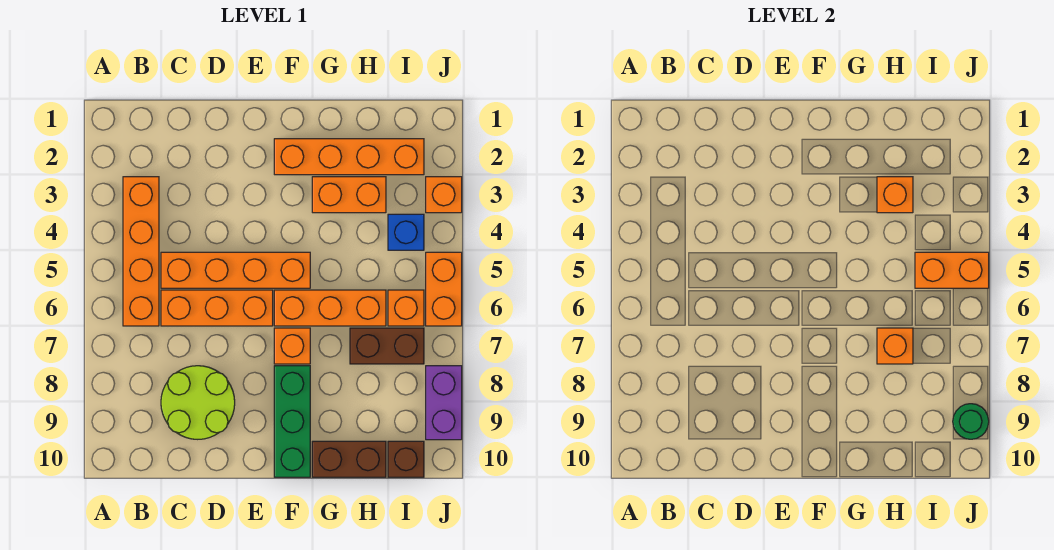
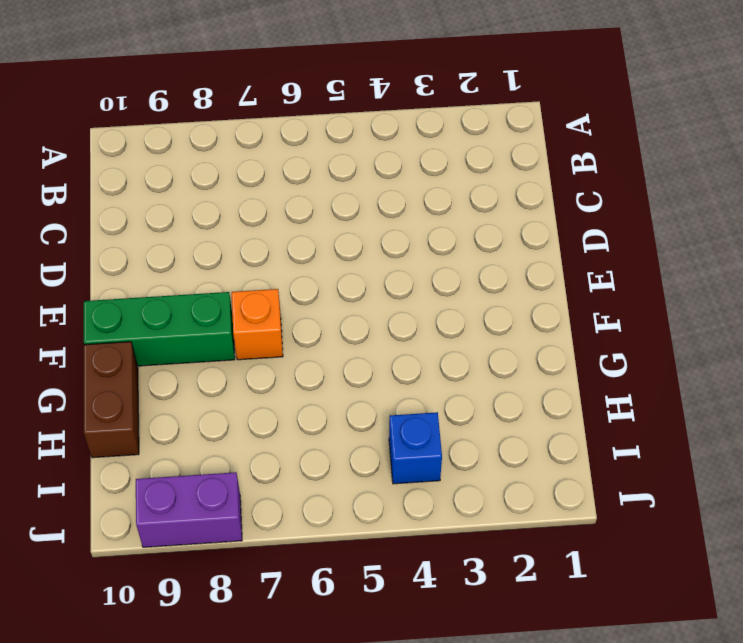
none -> orange 1x4 brick [123,177,159,326]
none -> orange 1x4 brick [161,252,310,288]
none -> orange 1x3 brick [161,290,273,326]

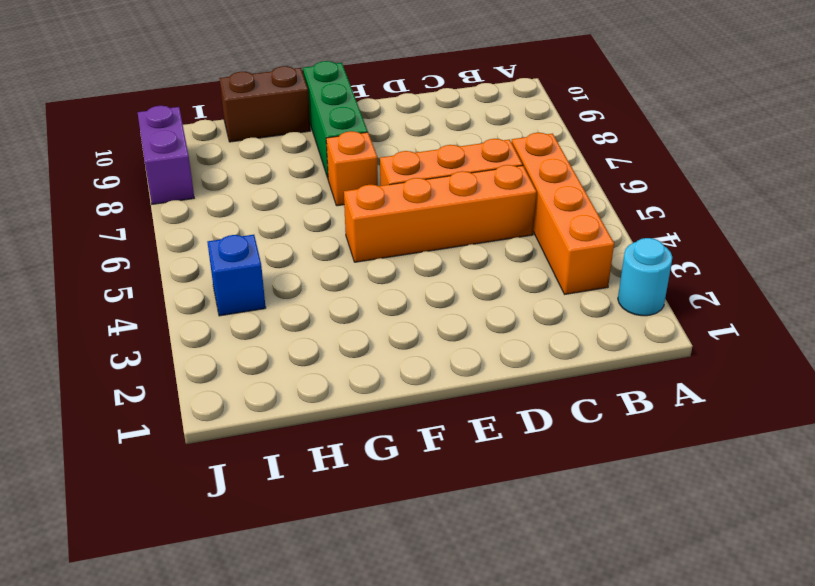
cyan 1x1 round brick [618,238,672,316] -> none
none -> lime 2x2 round brick [161,366,235,439]
none -> orange 1x4 brick [274,139,424,175]
none -> orange 1x3 brick [274,290,386,326]

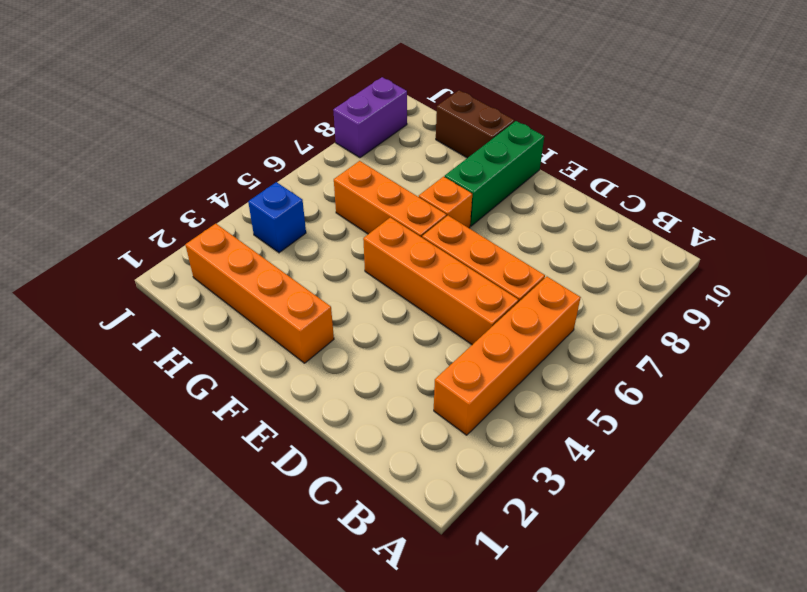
none -> lime 2x2 round brick [161,366,235,439]
none -> orange 1x2 brick [312,177,386,213]
none -> brown 1x2 brick [350,328,424,364]

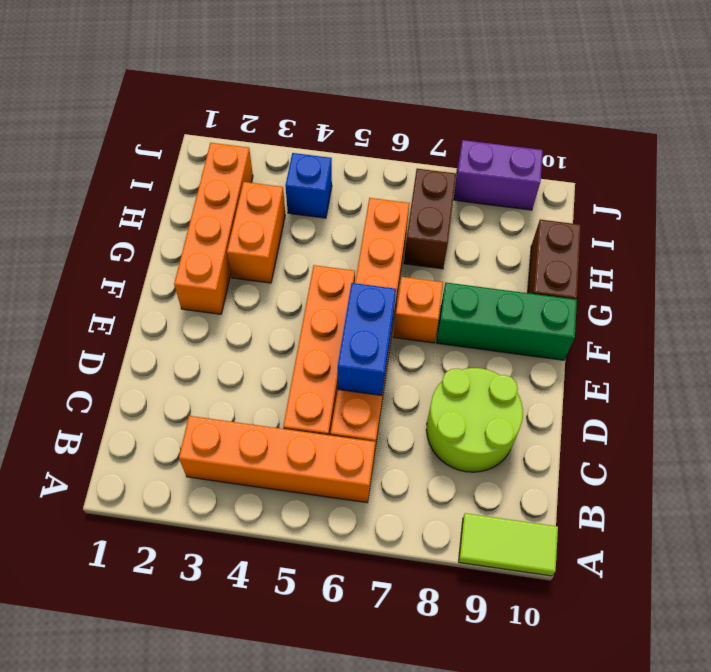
lime 1x2 tile [459,513,558,576] -> none
blue 1x2 brick [338,283,396,395] -> none
none -> orange 1x1 brick [388,290,424,326]
none -> brown 1x1 brick [388,441,424,477]
none -> orange 1x1 brick [426,177,462,213]

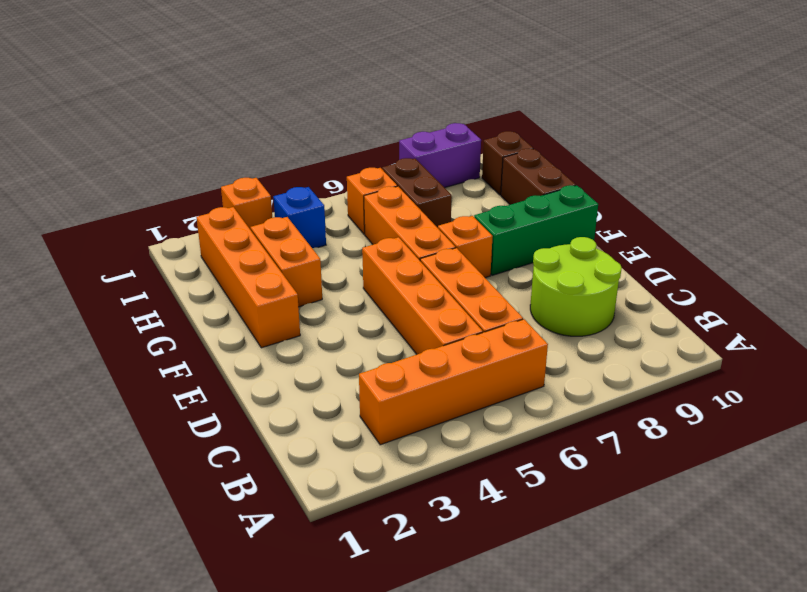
none -> orange 1x2 brick [426,252,462,326]
none -> orange 1x1 brick [877,177,913,213]
none -> orange 1x1 brick [877,328,913,364]

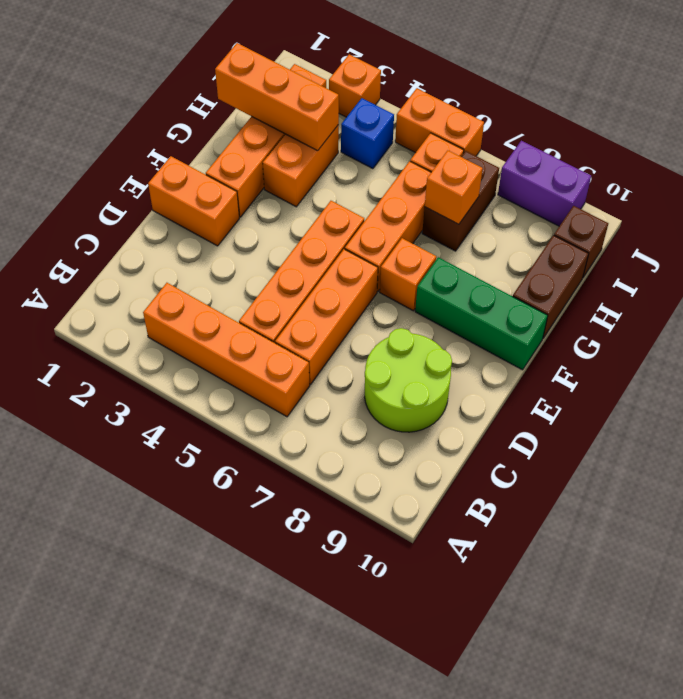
orange 1x2 brick [148,156,239,246] -> orange 1x2 brick turned to [915,252,989,288]
orange 1x3 brick [215,43,339,151] -> orange 1x1 brick [877,177,913,213]
none -> green 1x1 round brick [953,404,989,439]

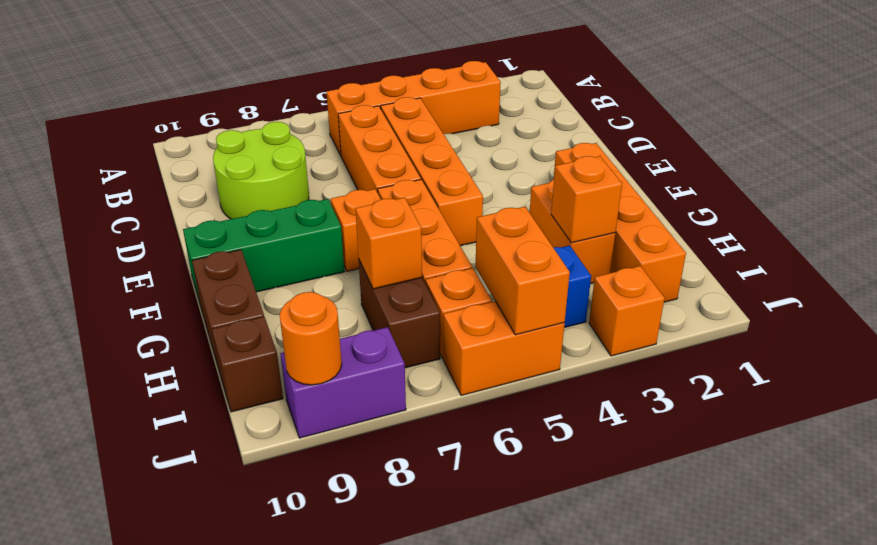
orange 1x1 round brick [280,292,342,385] -> green 1x1 round brick [953,404,989,439]

